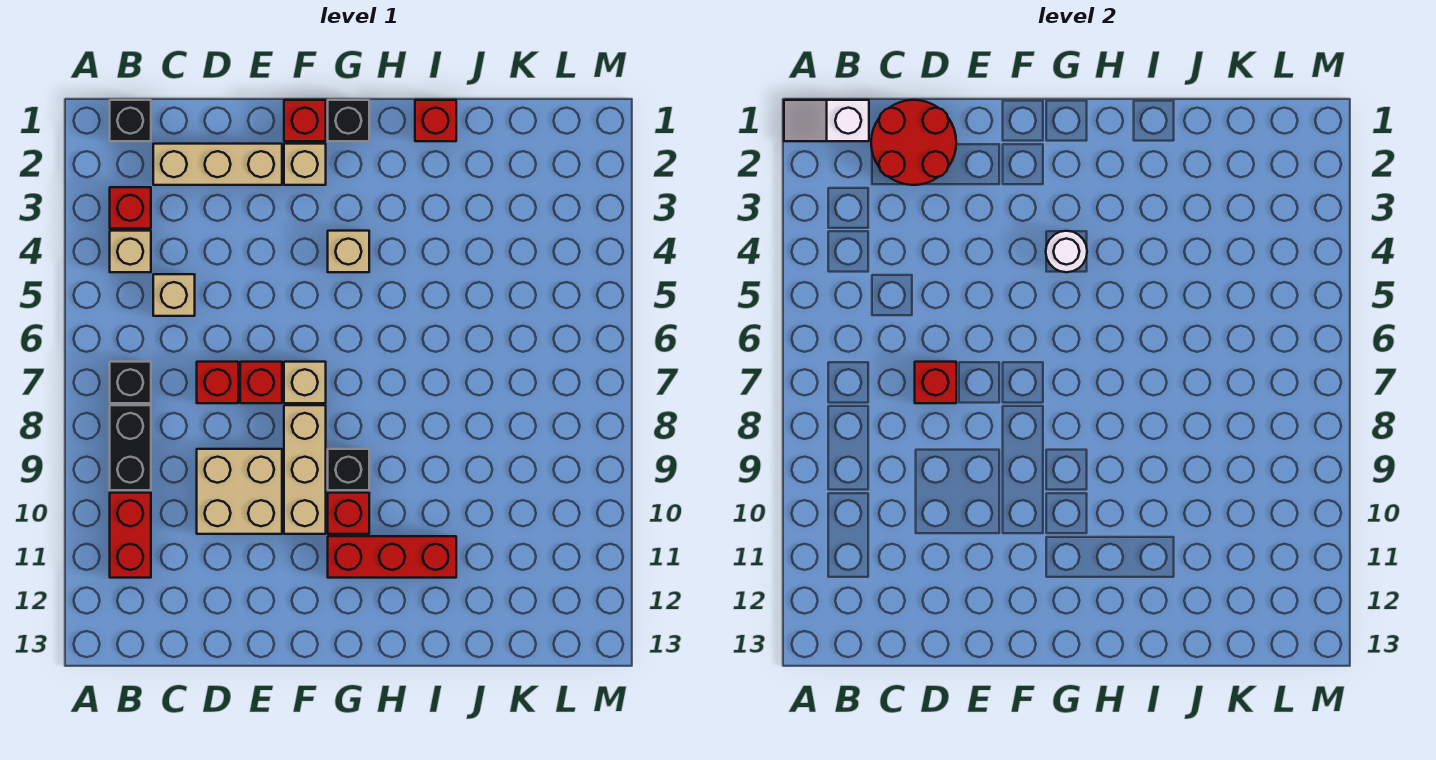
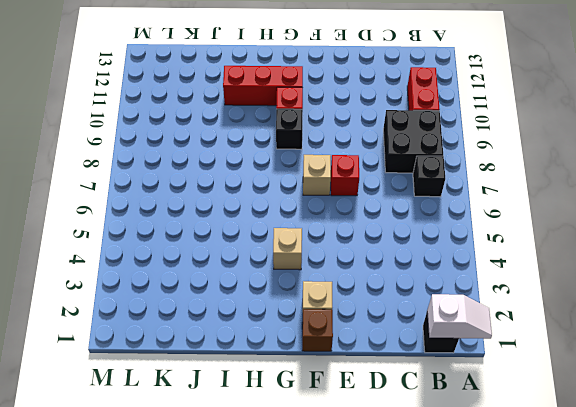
black 2x2 brick [383,110,443,173] -> black 1x2 brick [110,405,151,490]
brown 1x1 brick [302,309,333,351] -> red 1x1 brick [284,100,326,141]
none -> red 1x1 brick [110,187,151,229]
none -> tan 1x1 brick [110,231,151,272]
none -> tan 1x3 brick [153,144,282,185]

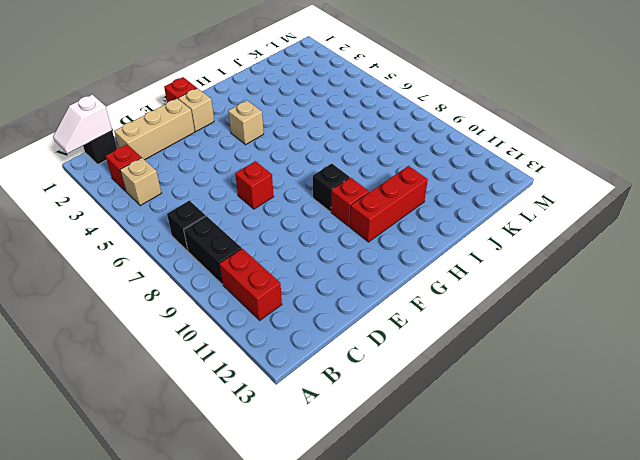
none -> tan 1x1 brick [153,274,195,316]
none -> red 1x1 brick [197,362,238,403]
none -> tan 2x2 brick [197,449,282,534]

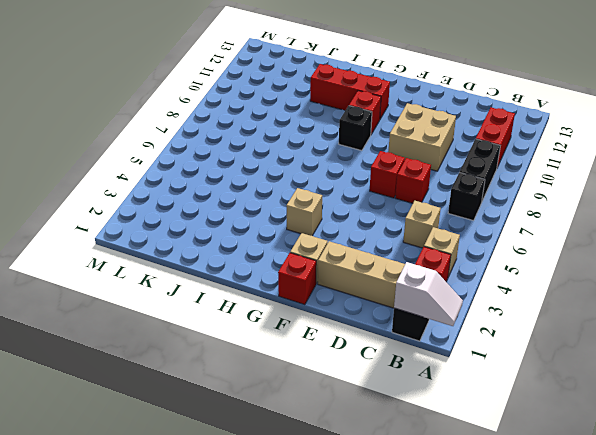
none -> tan 1x1 brick [284,362,326,403]
none -> tan 1x3 brick [284,405,326,534]
none -> black 1x1 brick [328,100,369,141]

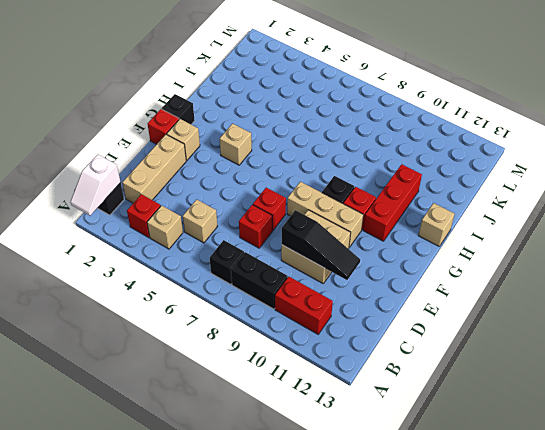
black 1x3 slope [282,210,360,280] -> none
tan 1x1 brick [419,203,454,246] -> tan 1x1 brick moved to [284,362,326,403]
none -> red 1x1 brick [415,100,456,141]
none -> red 2x2 round brick [871,100,956,185]
none -> red 1x1 brick [915,362,956,403]

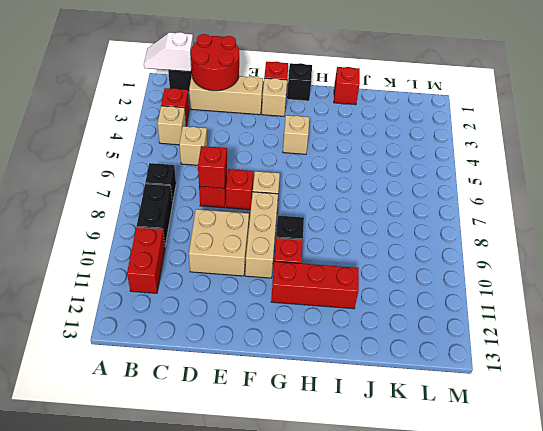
none -> white 1x1 round brick [1046,231,1087,272]

